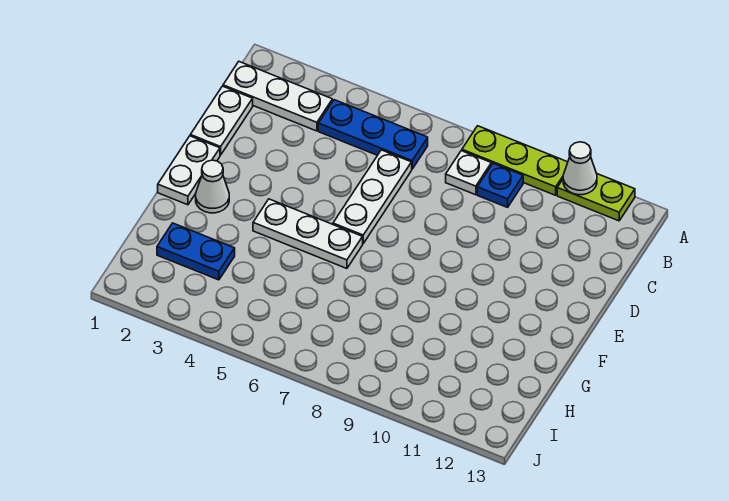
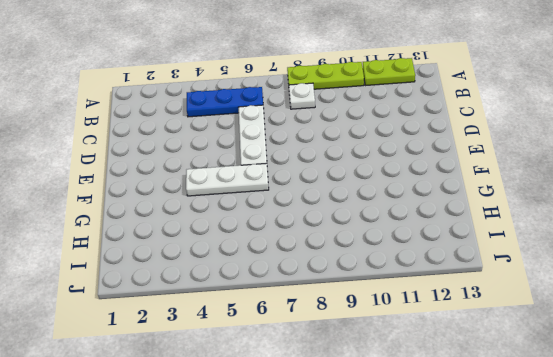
none -> white 1x3 plate [223,62,332,131]
none -> blue 1x1 plate [477,163,523,207]
none -> white 1x2 plate [190,86,253,155]

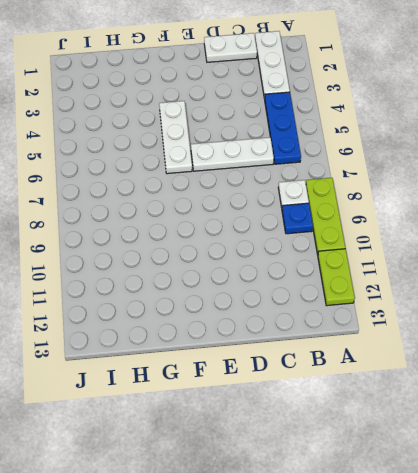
none -> white 1x2 plate [158,136,220,205]
none -> white 1x1 cone [196,160,229,213]
none -> blue 1x2 plate [157,223,235,280]

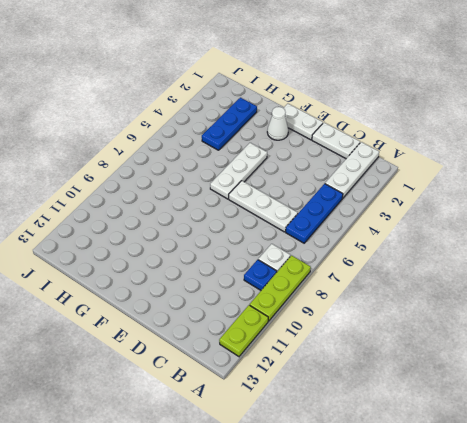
blue 1x3 plate [202,98,257,150] -> blue 1x2 plate [157,223,235,280]
none -> white 1x1 cone [563,142,597,195]

